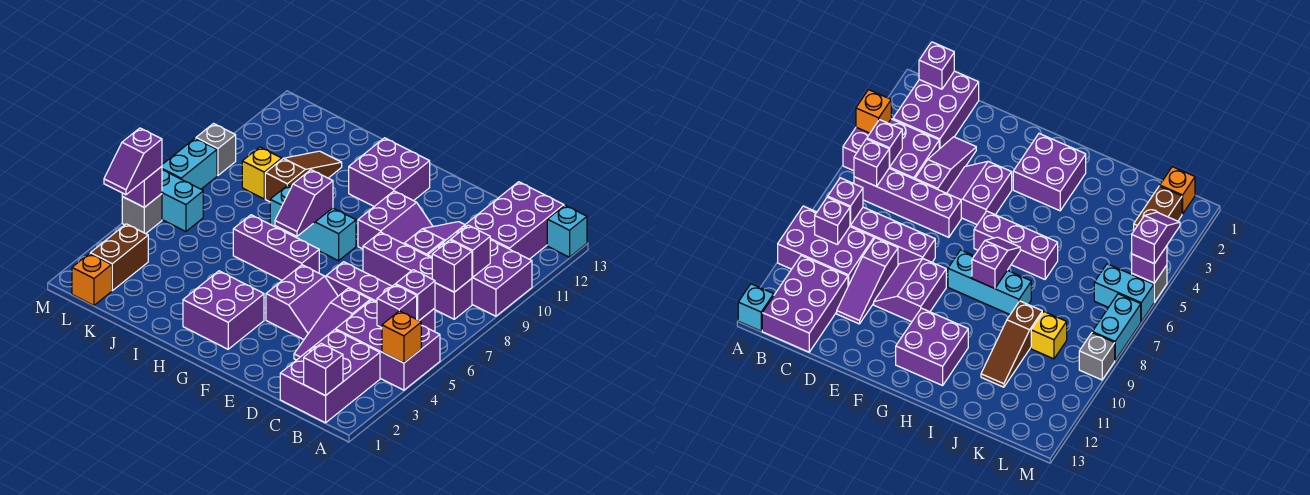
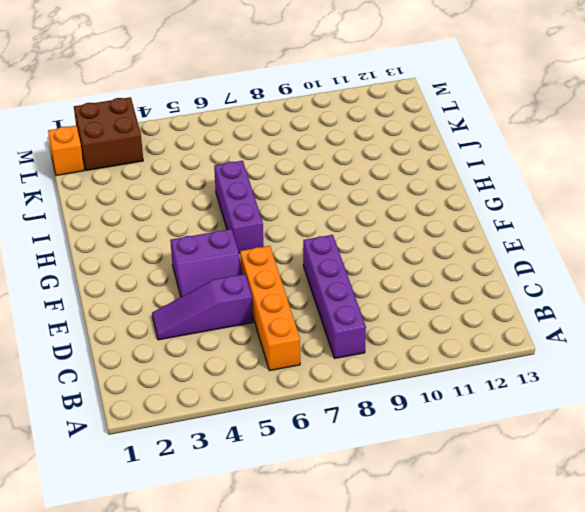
orange 1x4 brick [240,246,300,371] -> purple 1x4 brick [326,262,435,332]
brown 2x2 brick [74,97,143,171] -> brown 1x2 brick [90,224,148,291]
none -> purple 2x3 brick [336,300,440,390]
none -> purple 2x3 brick [428,226,532,316]
none -> cyan 1x1 brick [547,205,587,257]
none -> purple 2x3 brick [280,330,380,423]

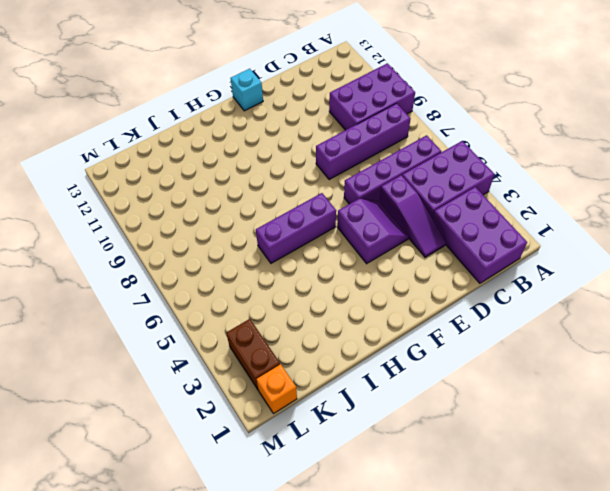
cyan 1x1 brick [230,69,263,111] -> cyan 1x1 brick moved to [547,205,587,257]
none -> purple 2x3 brick [464,182,564,259]
none -> purple 1x3 slope [404,222,465,256]
none -> purple 2x2 slope [358,191,433,249]
none -> purple 2x2 brick [183,271,264,349]

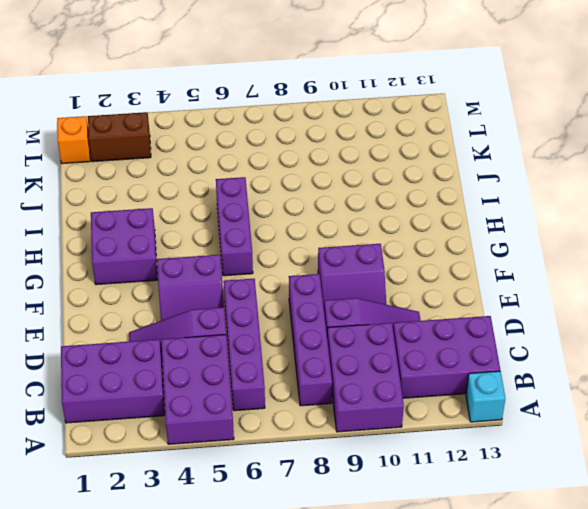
none -> cyan 1x3 brick [270,185,356,261]
none -> purple 2x2 brick [349,138,430,206]
none -> brown 1x3 slope [265,151,342,202]
none -> yellow 1x1 brick [242,147,282,199]

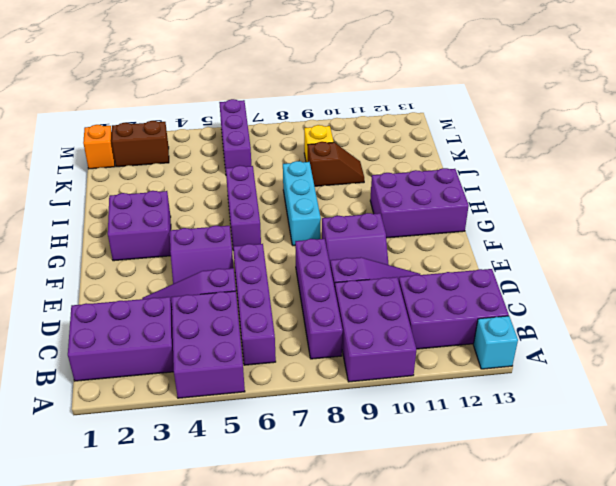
purple 2x3 brick [370,168,469,238] -> purple 2x2 brick [349,138,430,206]
brown 1x2 slope [308,142,364,186] -> brown 1x3 slope [265,151,342,202]
purple 1x3 brick [219,99,251,171] -> cyan 1x2 brick [162,170,203,232]
none -> grey 1x1 brick [122,194,162,234]
none -> cyan 1x2 brick [162,138,217,189]
none -> grey 1x1 brick [196,124,236,175]
none -> orange 1x1 brick [382,311,422,363]

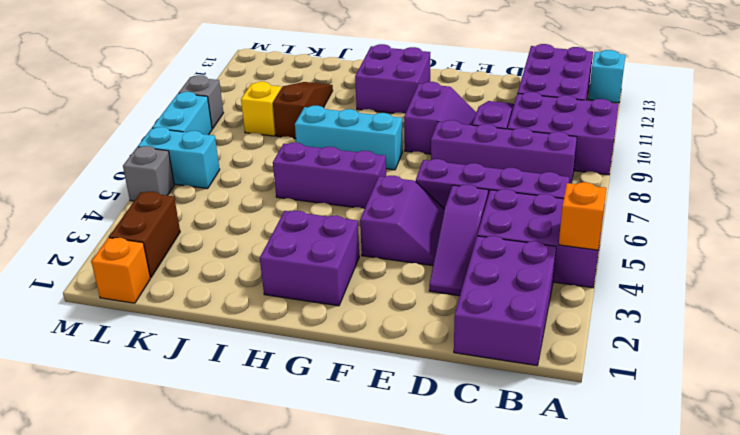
none -> purple 1x1 brick [304,344,343,396]
none -> purple 1x1 brick [377,284,417,328]
none -> purple 1x1 brick [396,270,435,320]
none -> purple 1x1 brick [432,240,472,292]

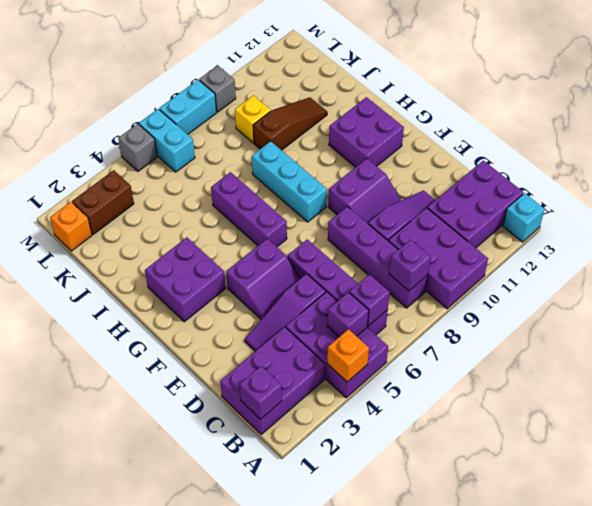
none -> purple 1x1 brick [451,225,490,277]
none -> purple 1x2 slope [275,170,333,236]
none -> purple 1x1 brick [122,167,162,207]
none -> purple 1x2 slope [104,128,162,195]

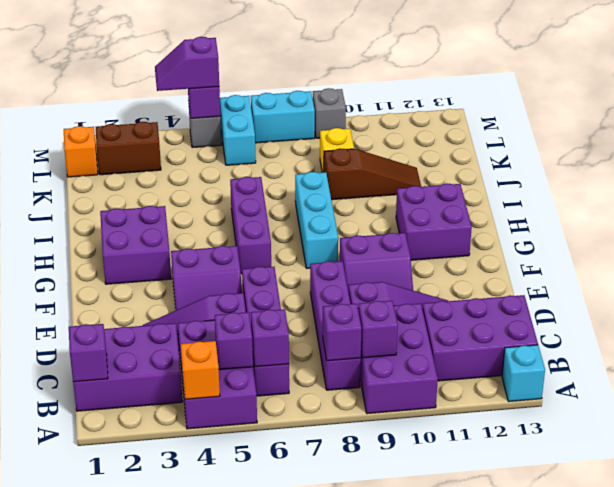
none -> purple 1x2 slope [275,170,333,236]

